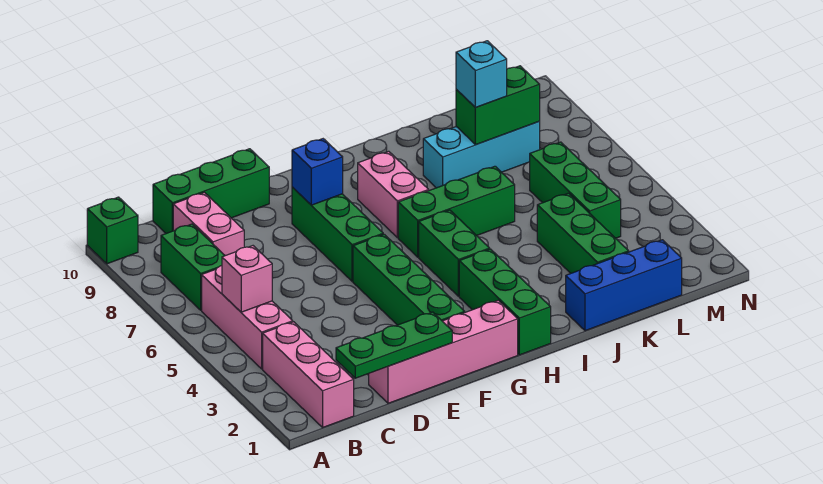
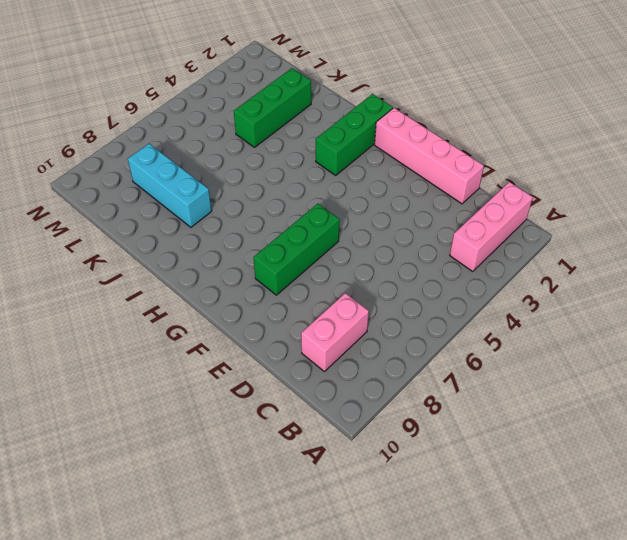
none -> green 1x1 brick [87,197,138,264]
none -> pink 1x3 brick [202,266,293,369]
none -> green 1x2 brick [161,224,225,310]

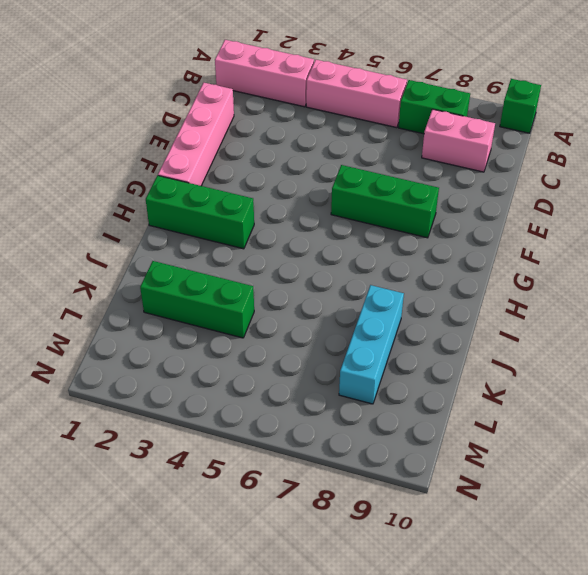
none -> green 1x3 brick [153,149,269,233]
none -> green 1x4 brick [353,234,465,325]
none -> green 1x2 brick [419,210,490,296]

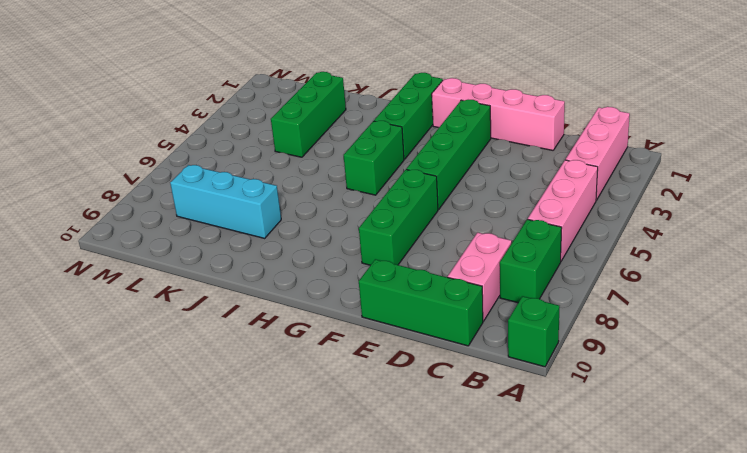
none -> green 1x3 brick [398,166,515,257]
none -> pink 1x2 brick [358,151,429,238]
none -> blue 1x3 brick [566,240,682,331]

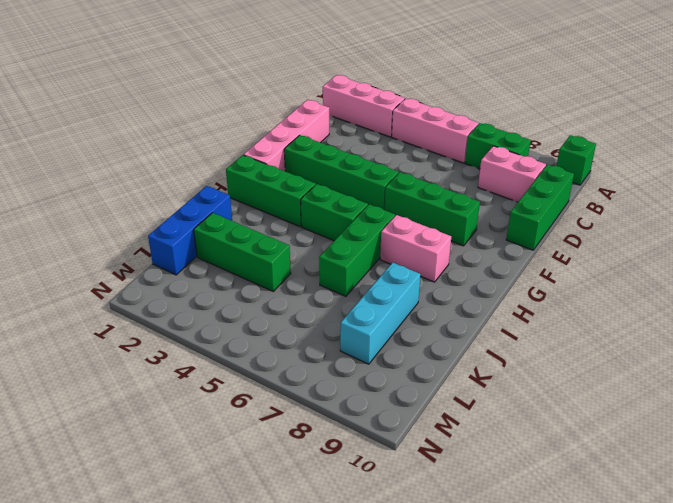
none -> green 1x3 brick [530,142,621,238]
none -> pink 1x1 brick [222,246,272,312]
none -> green 1x3 plate [336,312,452,378]

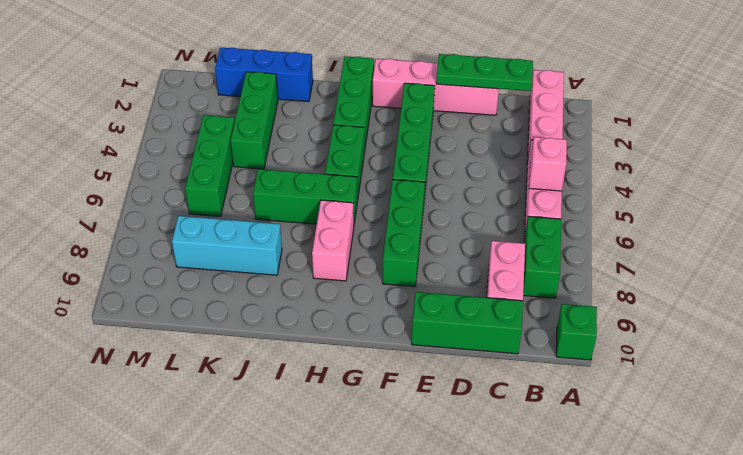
none -> blue 1x1 brick [292,139,343,205]
none -> green 1x2 brick [456,66,540,145]
none -> cyan 1x1 brick [456,41,507,108]

